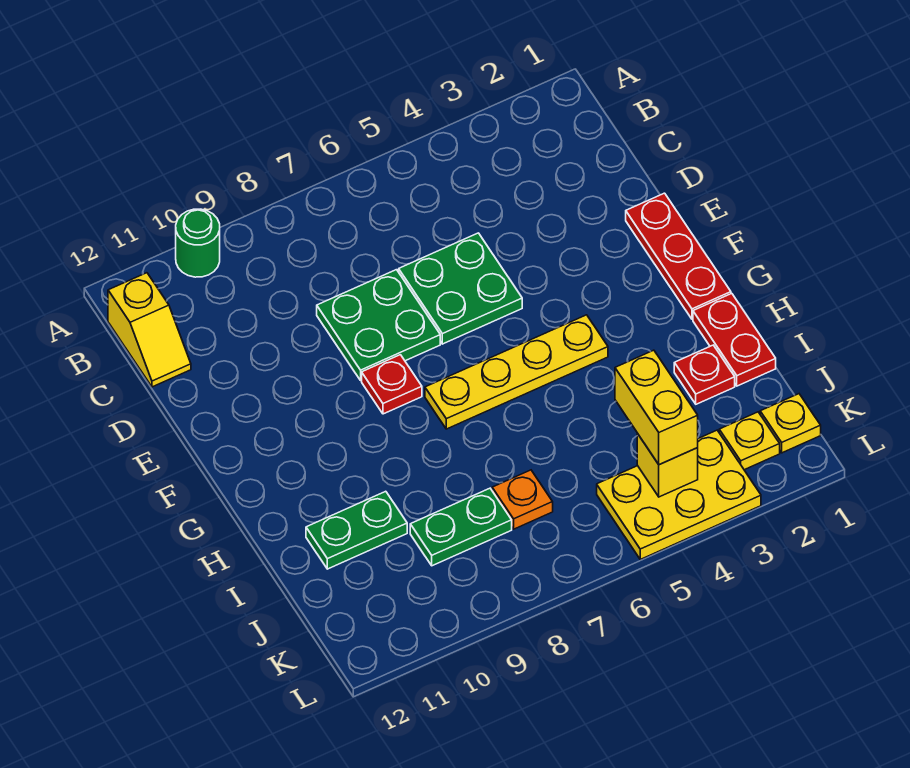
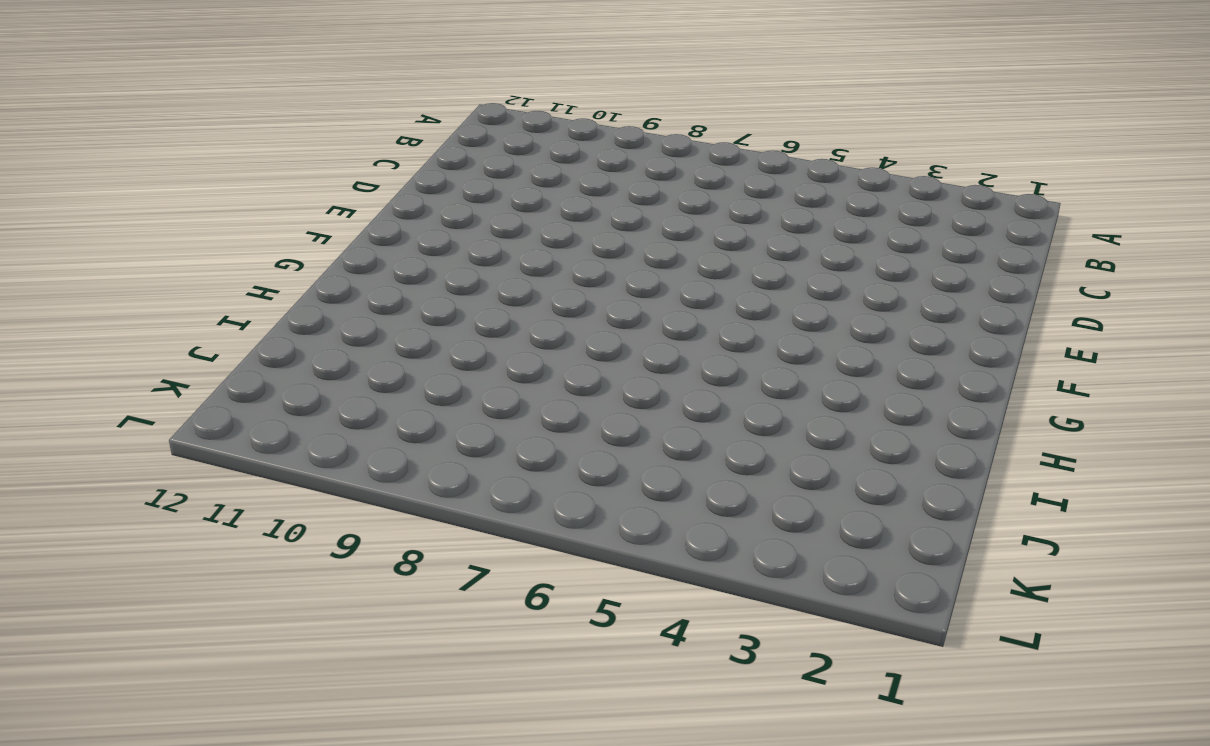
none -> green 1x1 round brick [176,209,220,277]
none -> yellow 1x2 slope [108,273,191,387]
none -> green 2x2 plate [399,233,522,344]

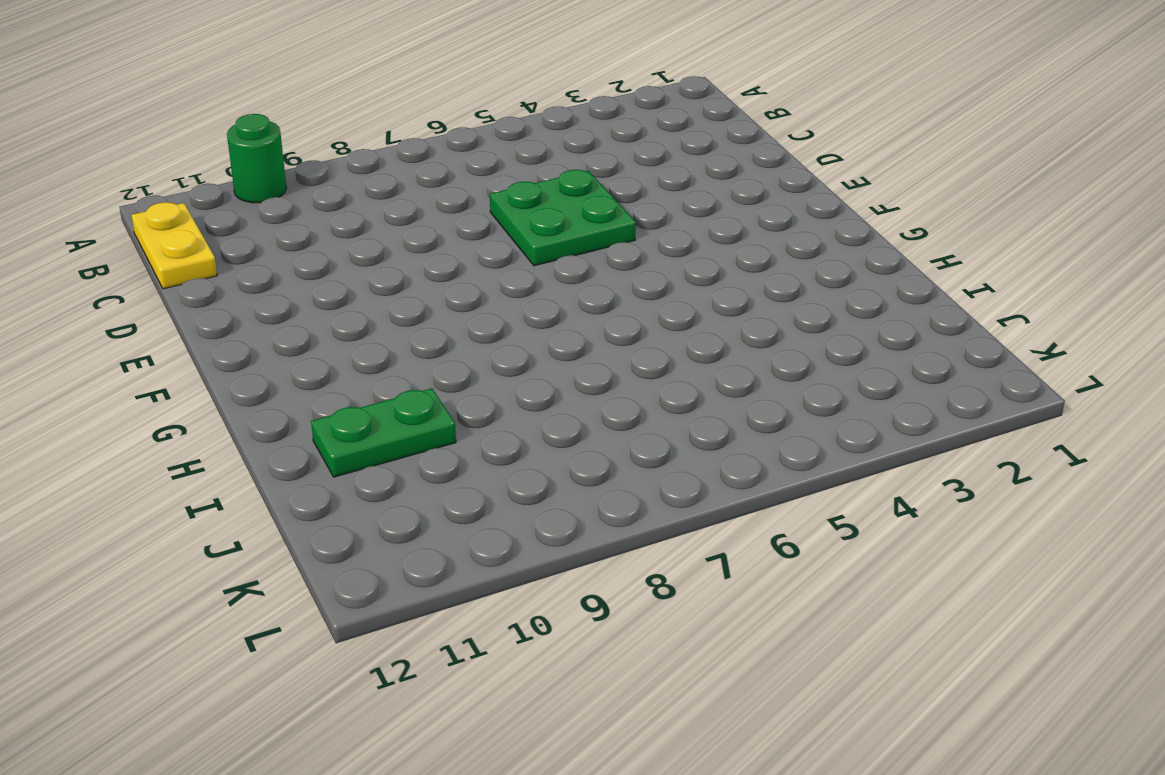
yellow 1x2 plate [131,202,217,289] -> yellow 1x2 slope [108,273,191,387]
none -> green 2x2 plate [317,270,440,380]
none -> red 1x3 plate [626,193,731,319]
none -> red 1x1 plate [362,355,422,414]

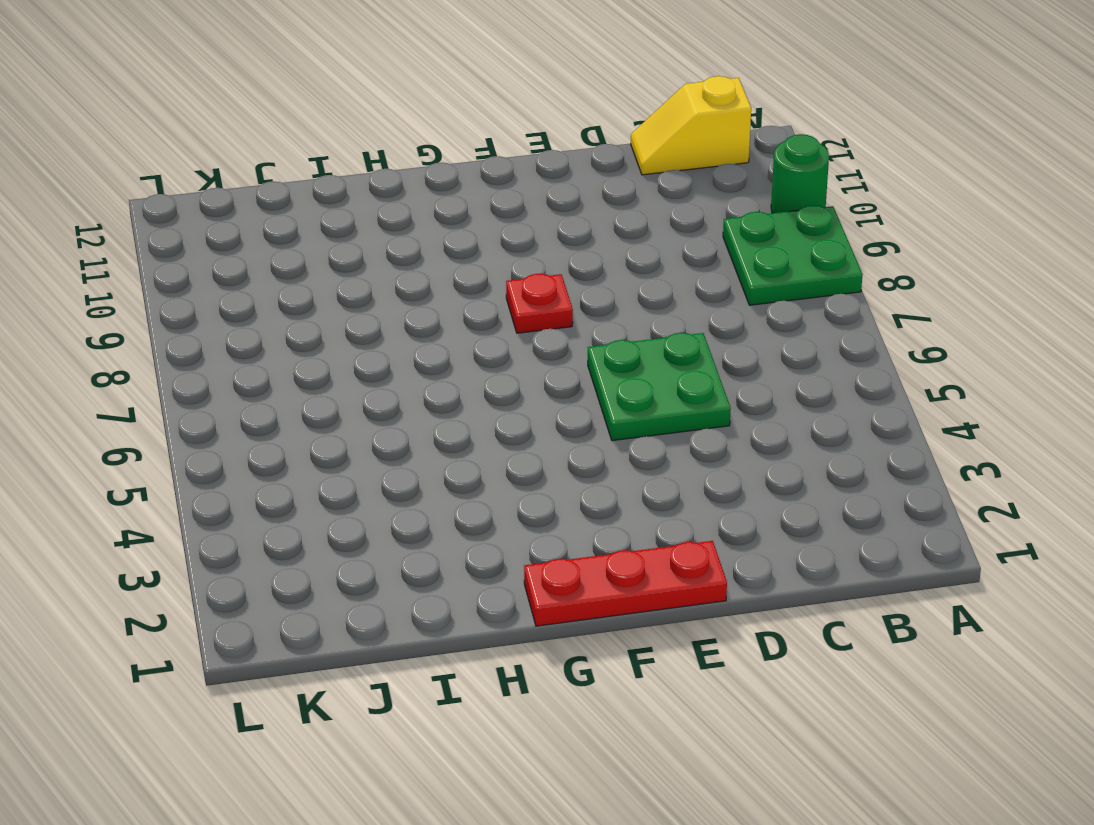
green 2x2 plate [723,205,862,305] -> green 2x2 plate moved to [317,270,440,380]
none -> yellow 1x4 plate [425,315,608,429]
none -> red 1x2 plate [693,293,776,386]
none -> red 1x1 plate [674,345,735,404]

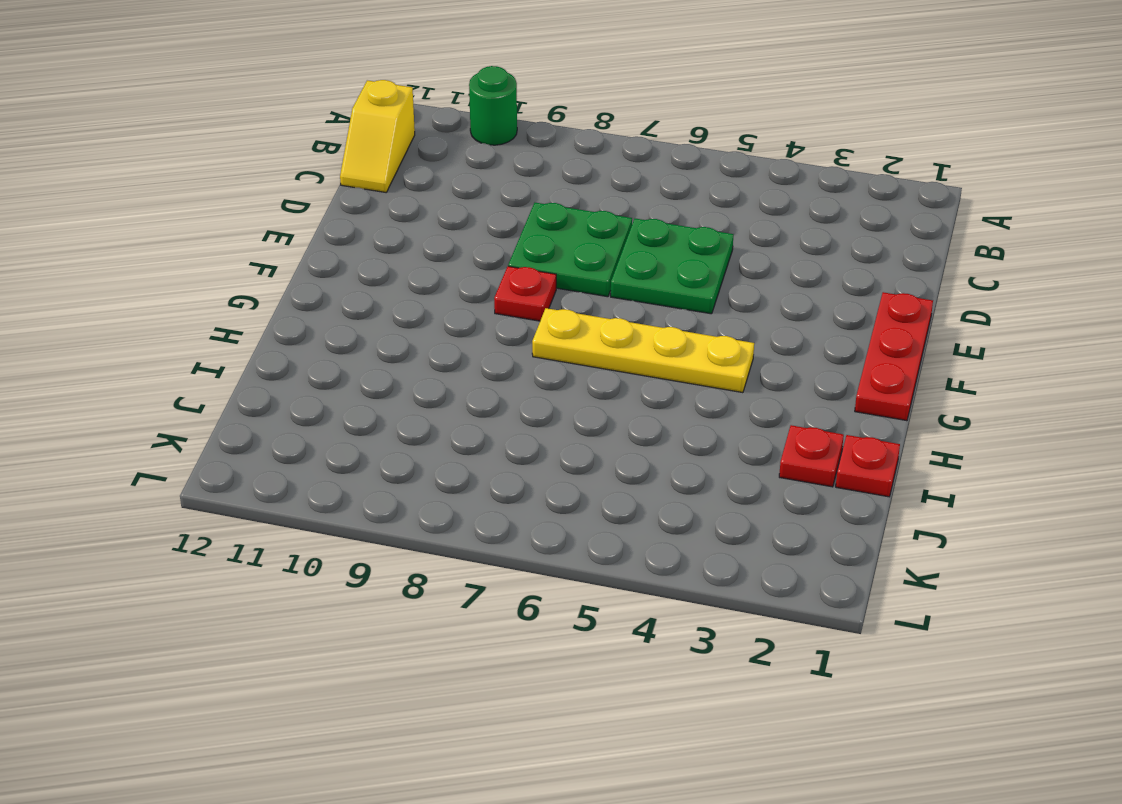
red 1x1 plate [836,435,900,497] -> red 1x2 plate [693,293,776,386]
none -> green 1x2 plate [306,491,407,569]
none -> orange 1x1 plate [492,470,553,529]
none -> green 1x2 plate [410,488,512,566]

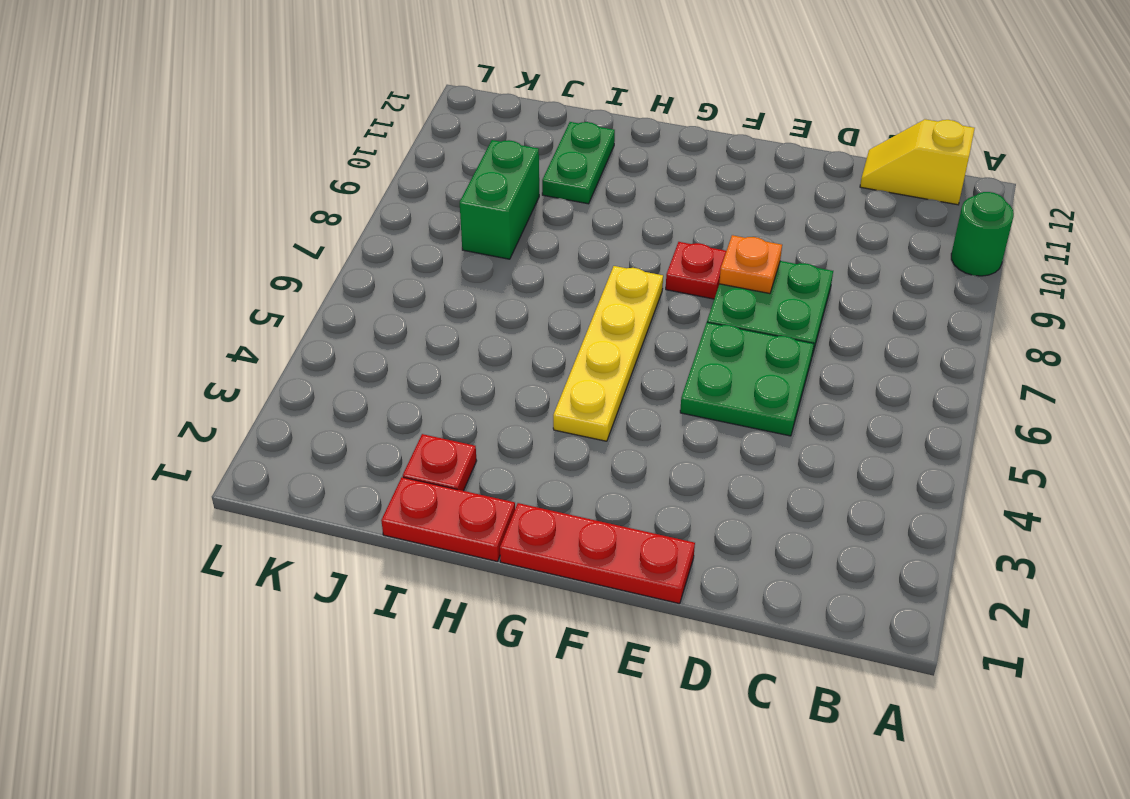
orange 1x1 plate [719,235,782,294] -> orange 1x1 plate moved to [492,470,553,529]
green 1x2 brick [460,140,539,259] -> green 1x2 plate [410,488,512,566]
none -> yellow 1x1 plate [760,394,821,453]
none -> yellow 1x1 plate [719,412,780,470]
none -> yellow 2x3 plate [597,430,761,559]

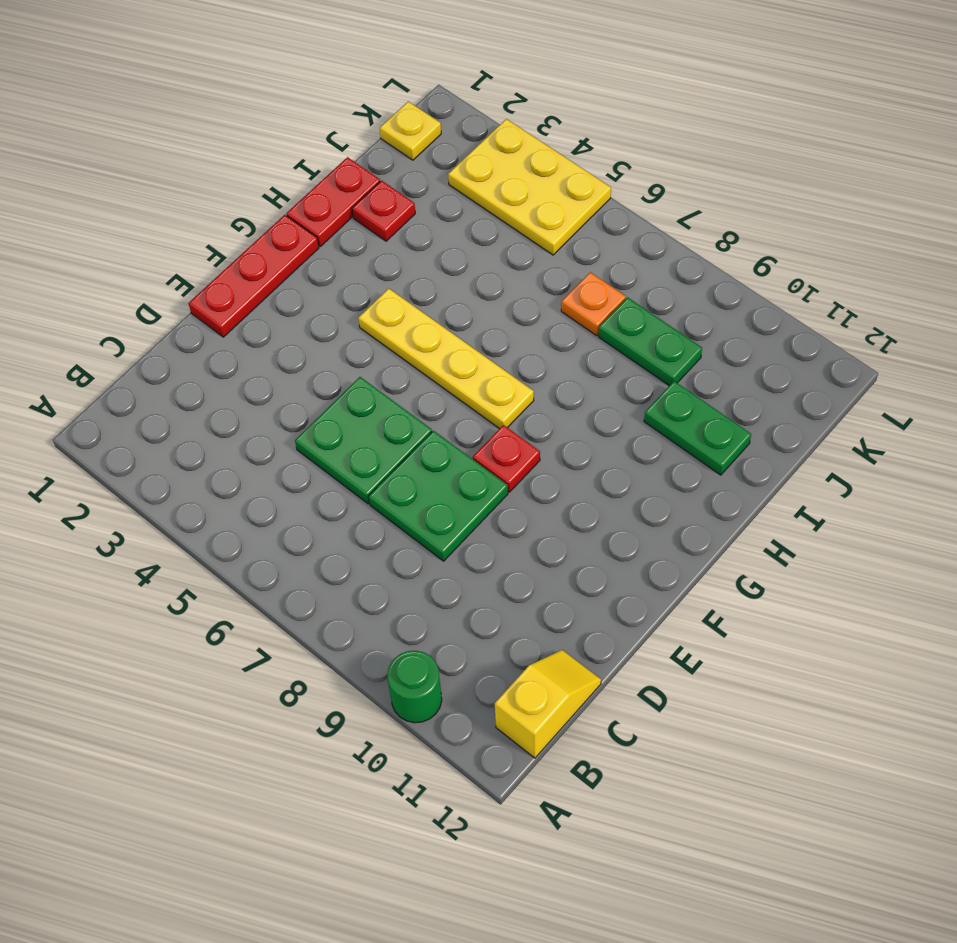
none -> yellow 1x1 plate [719,412,780,470]
none -> yellow 1x1 brick [637,434,698,497]
none -> yellow 1x2 brick [615,350,698,465]

